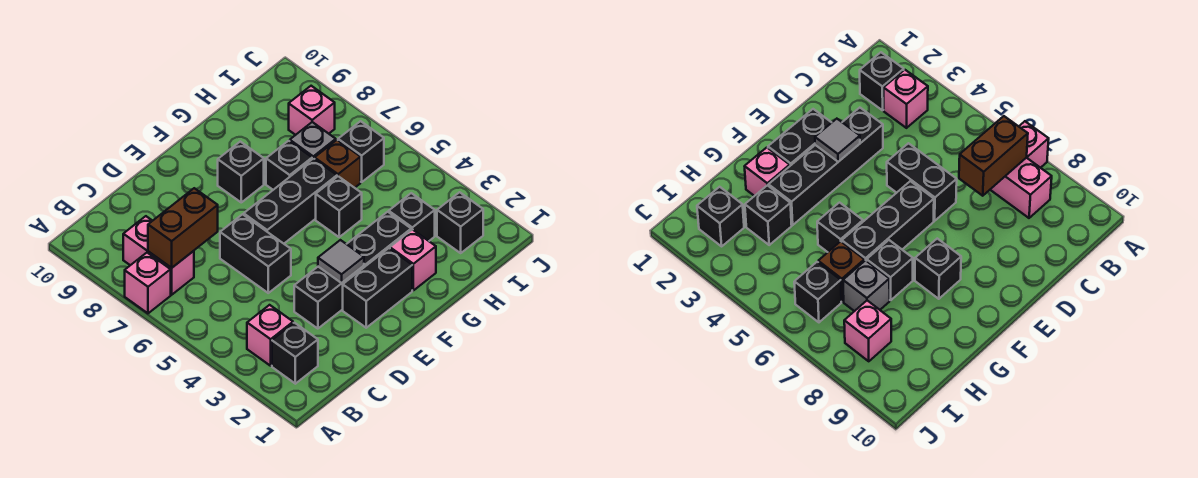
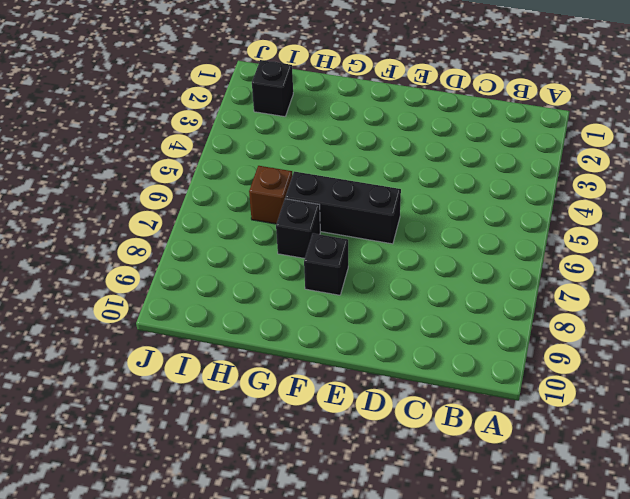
none -> pink 1x1 brick [125,253,171,313]
none -> black 1x1 brick [272,323,318,384]
none -> pink 1x1 brick [247,305,293,366]

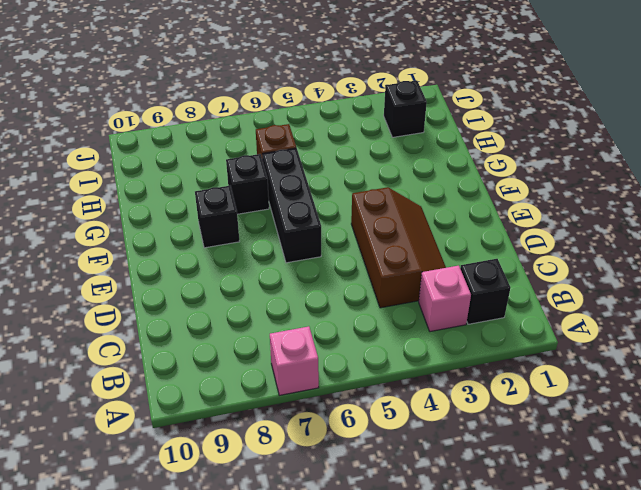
brown 2x3 slope [351,187,446,308] -> black 1x4 brick [294,212,411,329]
none -> pink 1x2 brick [123,216,194,295]
none -> black 1x2 brick [220,214,291,293]
none -> black 1x2 brick [343,248,412,328]

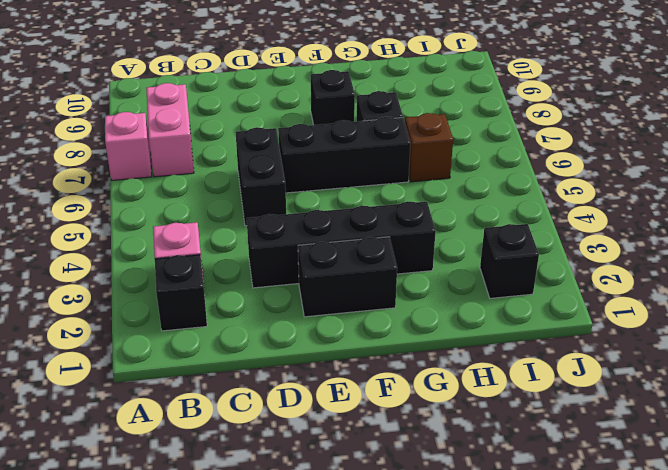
none -> pink 1x1 brick [390,229,436,290]
none -> black 1x1 brick [316,176,362,237]
none -> black 1x1 brick [389,193,435,241]

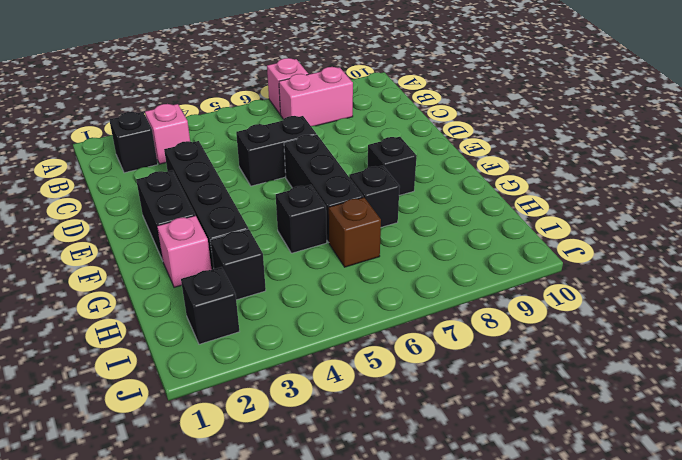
none -> grey 1x1 brick [290,122,336,159]
none -> black 1x1 brick [338,121,384,182]
none -> pink 1x1 brick [289,86,335,135]

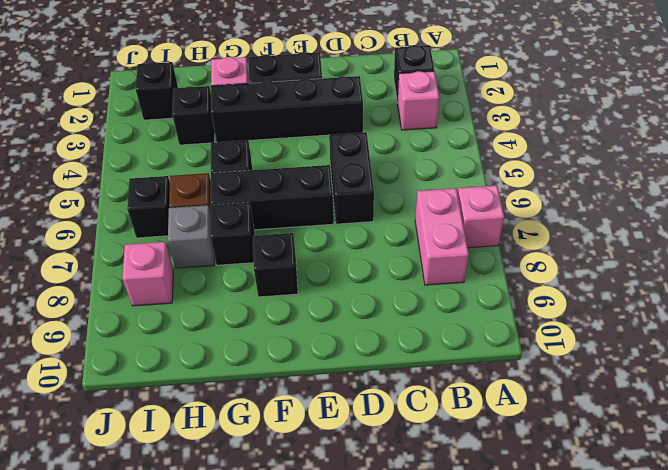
none -> brown 1x2 brick [148,188,218,268]
none -> grey 1x1 tile [318,240,364,283]

